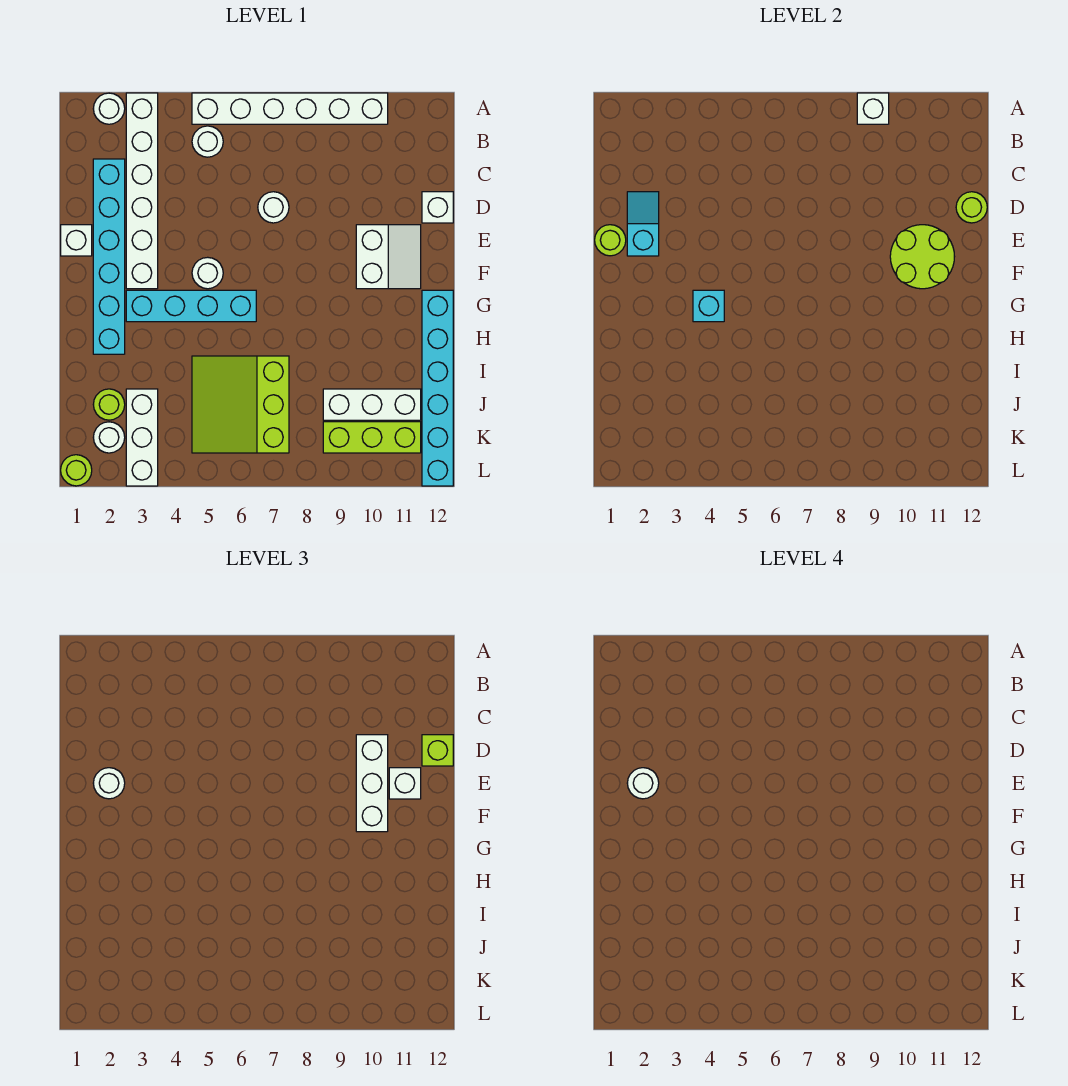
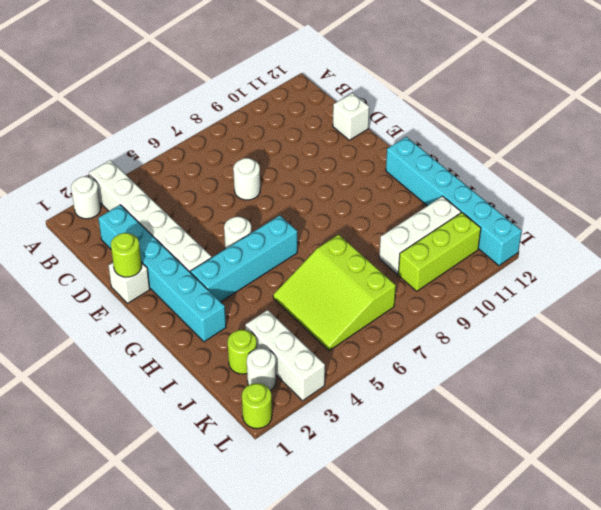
none -> white 1x6 brick [192,93,388,124]
none -> white 1x1 round brick [192,126,223,157]
none -> white 2x2 slope [356,225,421,289]
none -> white 1x1 brick [857,93,889,124]

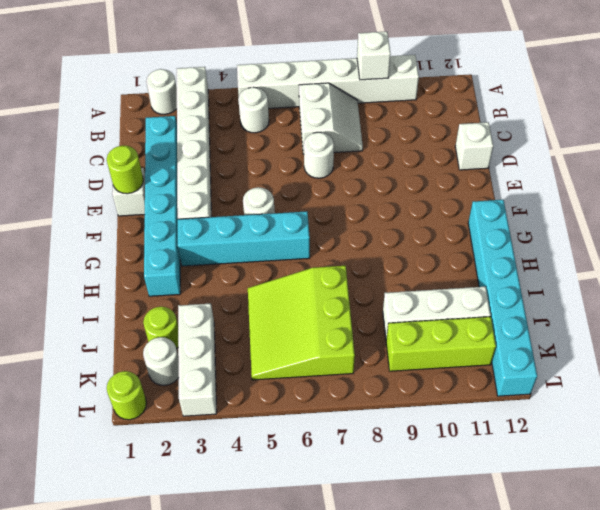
white 2x2 slope [299,83,363,154] -> white 2x2 slope moved to [356,225,421,289]
none -> cyan 1x2 slope [627,192,659,256]
none -> lime 1x1 round brick [956,192,987,223]
none -> lime 2x2 round brick [890,225,955,289]
none -> cyan 1x1 brick [693,290,724,322]

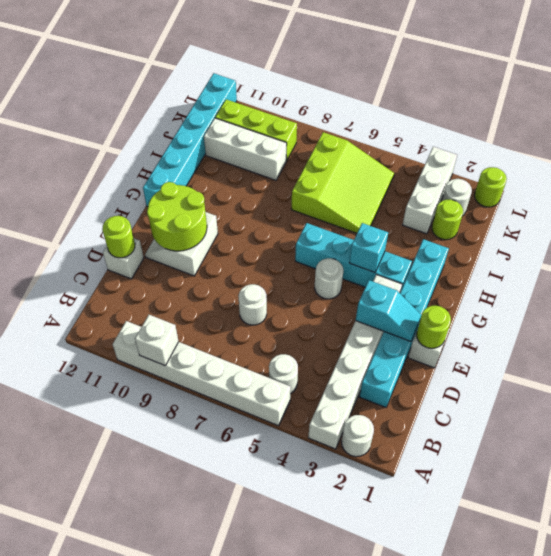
cyan 1x2 slope [356,280,421,341] -> cyan 1x2 slope turned to [627,192,659,256]
none -> white 1x3 brick [356,735,388,832]
none -> lime 1x1 brick [422,735,453,766]
none -> white 1x1 round brick [93,768,125,799]
none -> white 1x1 brick [389,768,421,799]

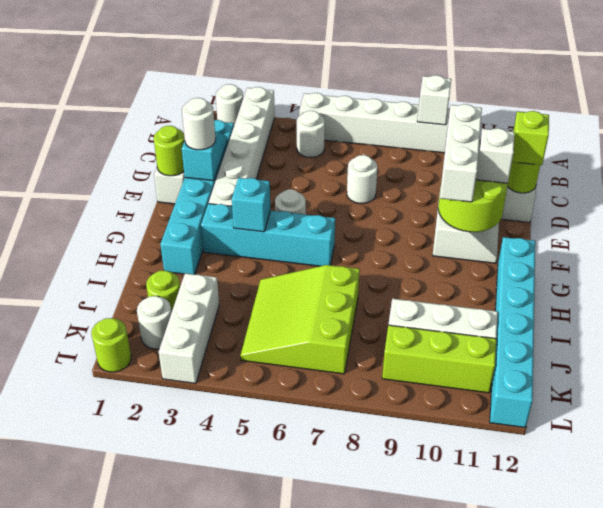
none -> white 1x1 round brick [627,768,659,799]

